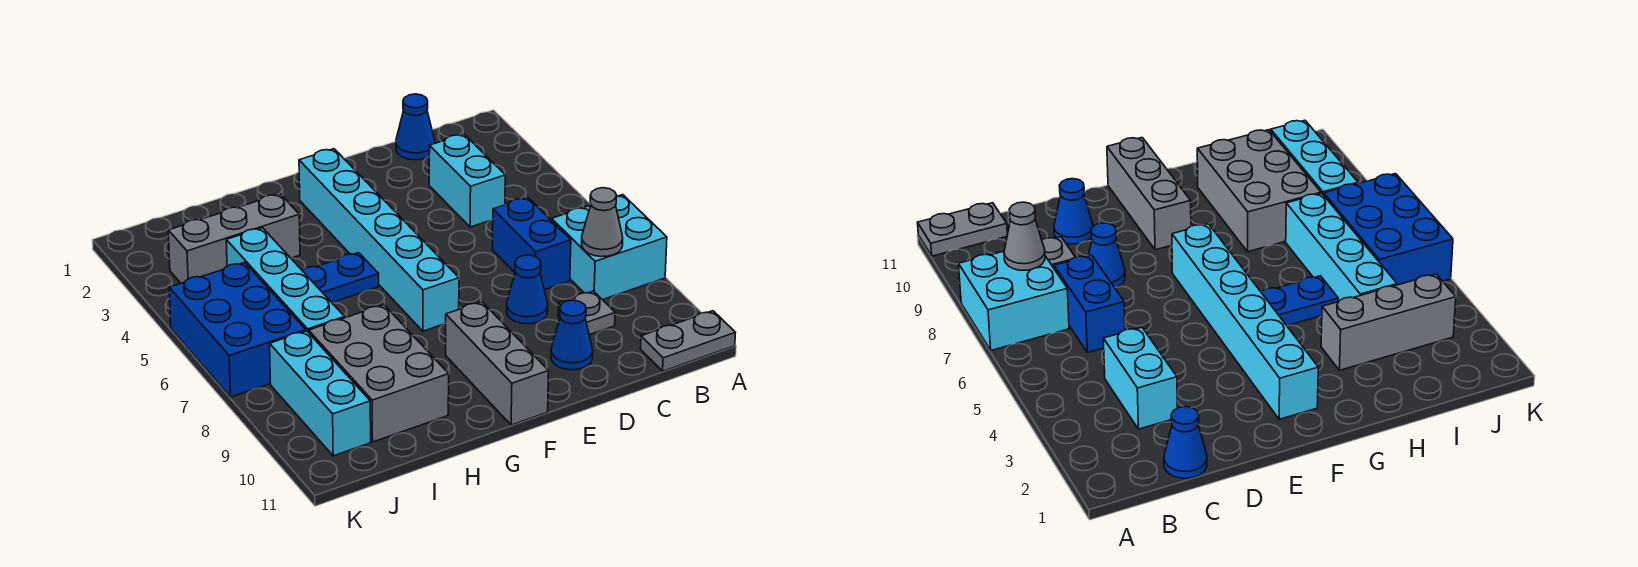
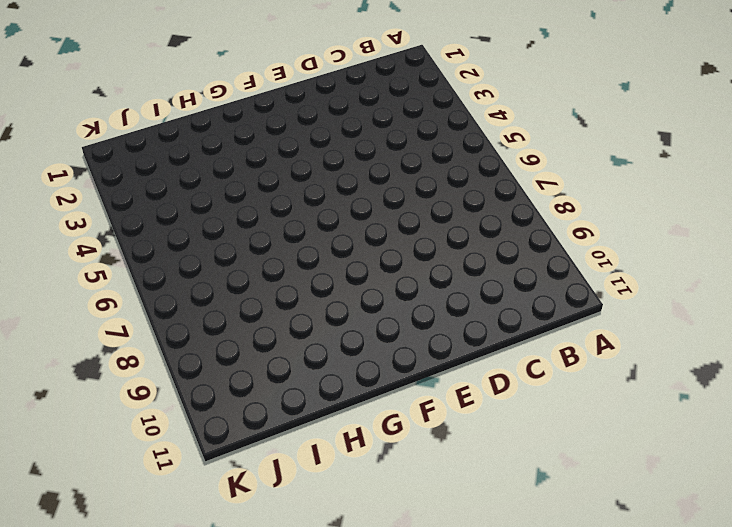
none -> cyan 2x2 brick [552,195,667,300]
none -> grey 1x2 plate [641,311,736,371]
none -> blue 1x1 cone [396,94,435,160]

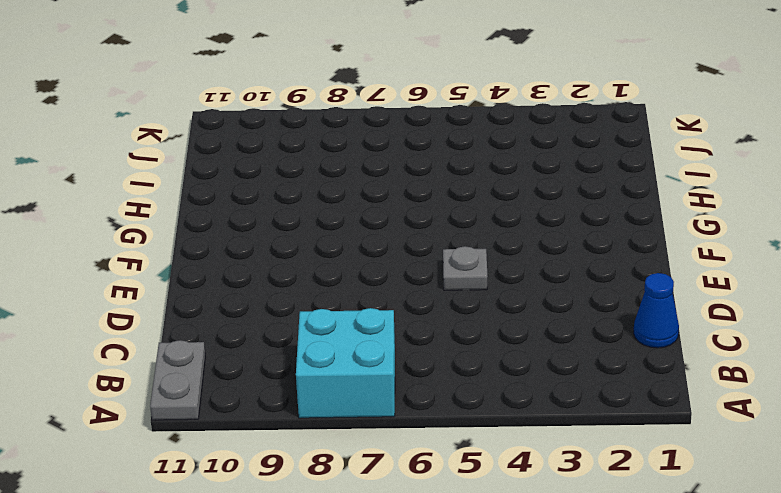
grey 1x1 plate [443,246,488,290] -> grey 1x1 plate moved to [558,291,615,335]
none -> cyan 1x2 brick [429,134,505,227]
none -> blue 1x2 brick [492,197,571,290]
none -> blue 1x1 cone [507,255,548,324]

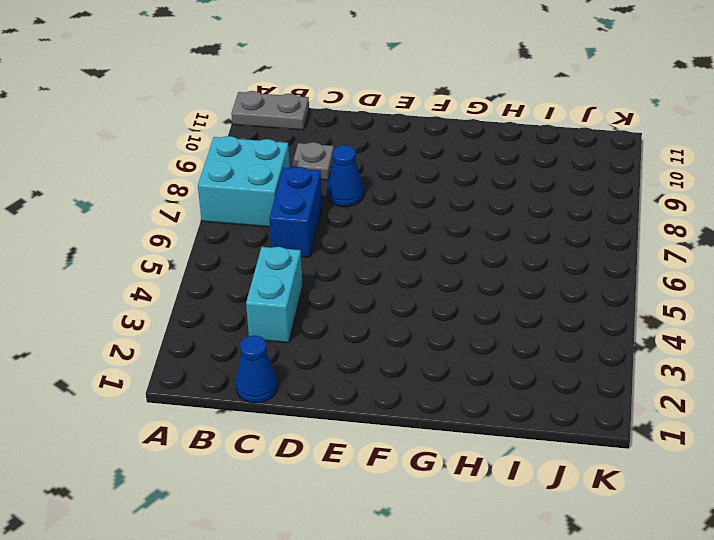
none -> blue 1x1 cone [551,300,593,370]
none -> cyan 1x6 brick [299,149,459,331]
none -> grey 1x3 brick [446,302,549,425]

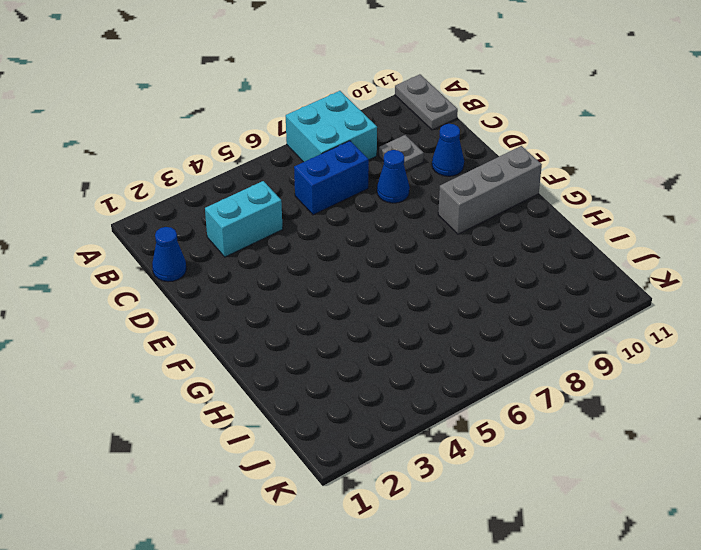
none -> cyan 1x6 brick [299,149,459,331]
none -> blue 1x2 plate [302,253,379,302]
none -> grey 1x3 brick [168,194,300,283]

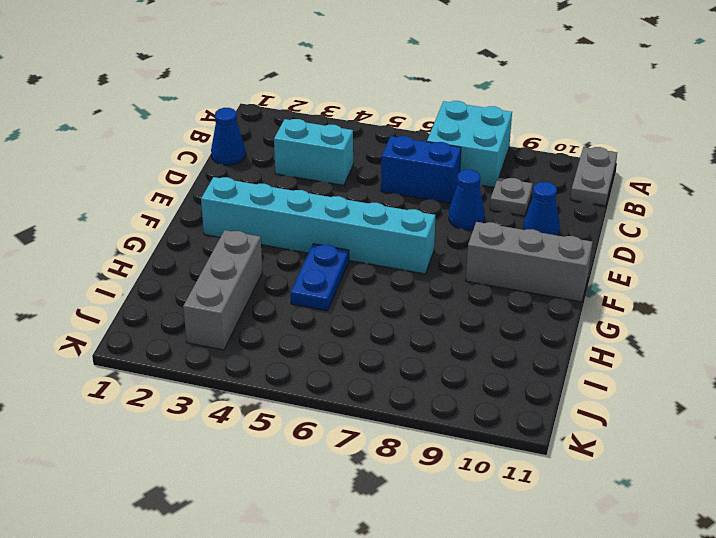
none -> grey 2x3 brick [309,305,449,442]
none -> cyan 1x4 brick [226,228,345,333]
none -> blue 2x3 brick [169,262,306,397]

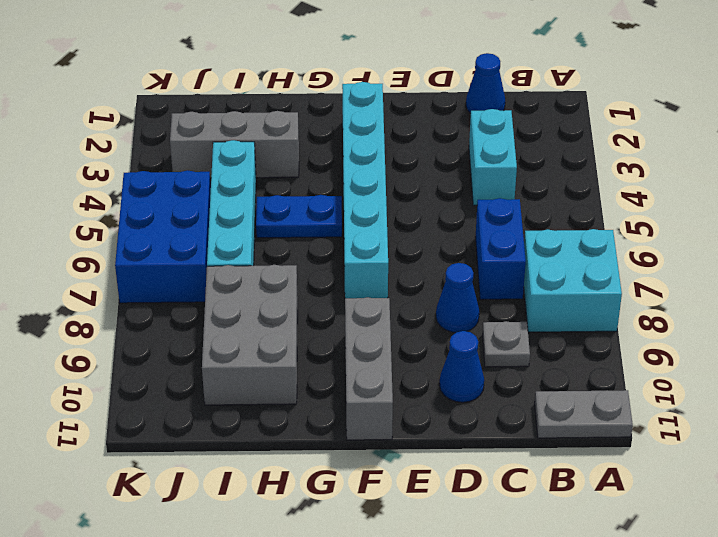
none -> cyan 1x3 brick [270,331,371,456]
none -> grey 1x1 cone [582,188,623,257]

